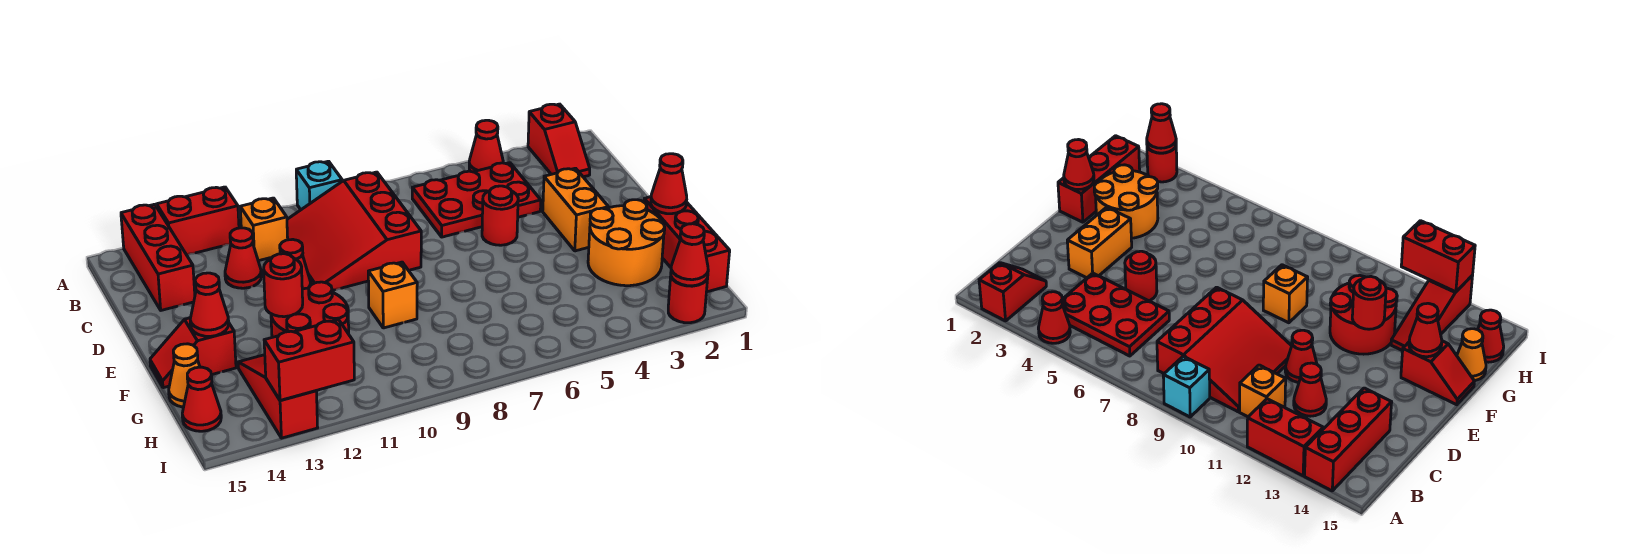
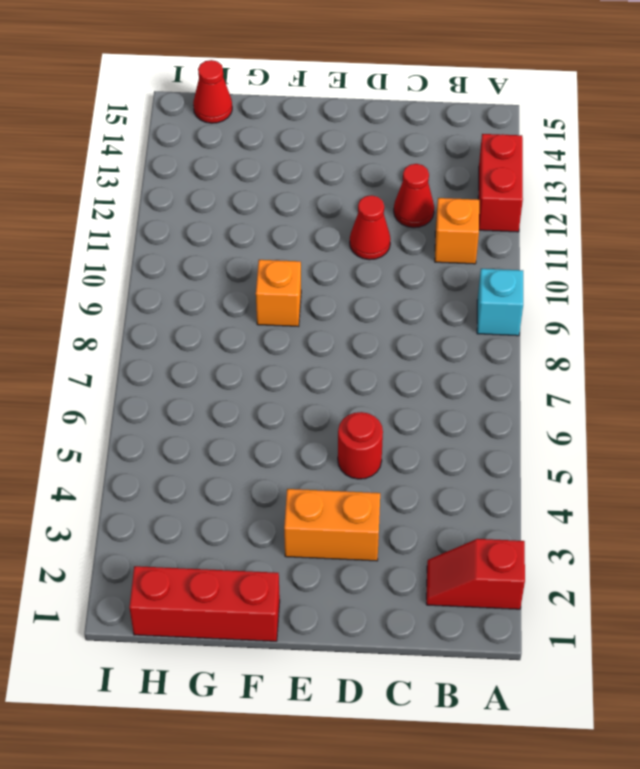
none -> red 1x1 cone [469,120,503,172]
none -> red 1x3 brick [121,204,195,310]
none -> red 2x3 plate [412,163,541,237]

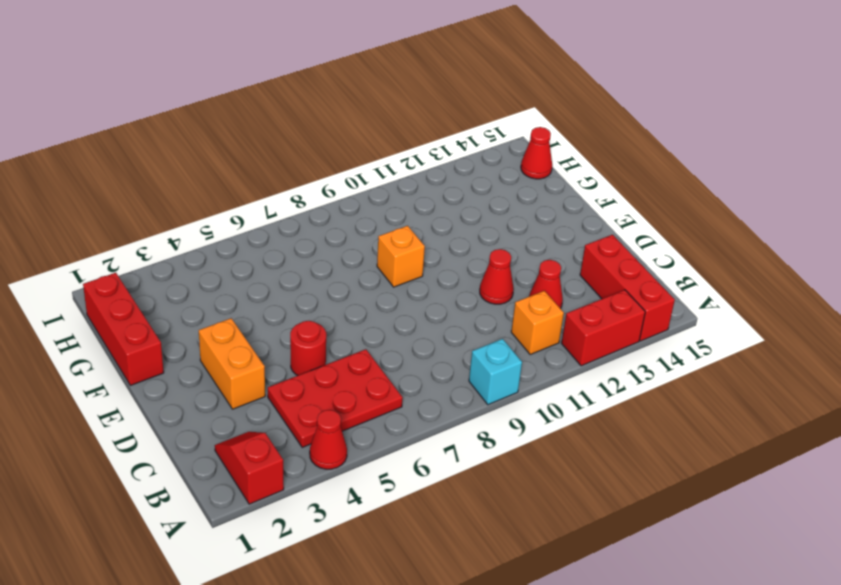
none -> red 3x3 slope [287,172,421,291]
none -> orange 2x2 round brick [588,200,665,286]
none -> red 2x2 round brick [271,282,349,337]

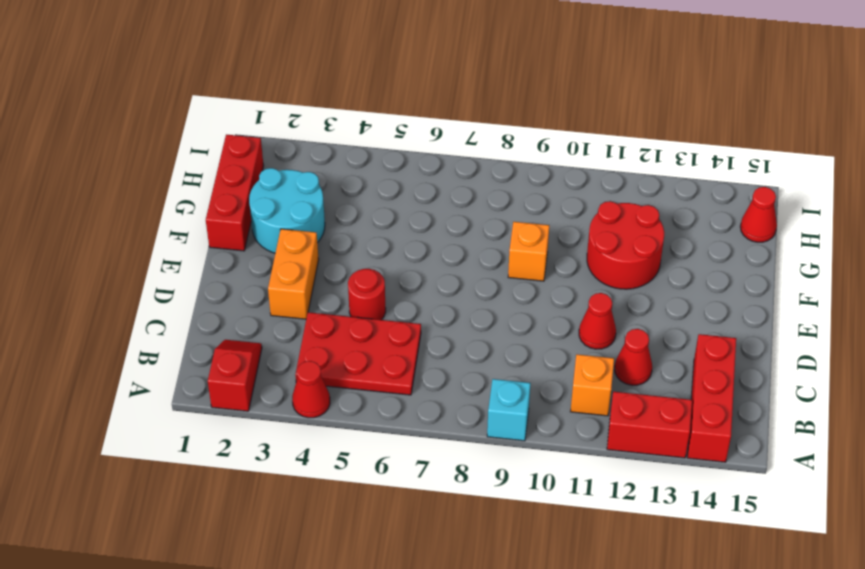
cyan 2x2 round brick [249,168,325,253] -> orange 2x2 round brick [588,200,665,286]
none -> red 3x3 slope [287,172,421,291]
none -> red 1x2 slope [150,318,236,388]
none -> red 1x3 slope [238,355,318,438]

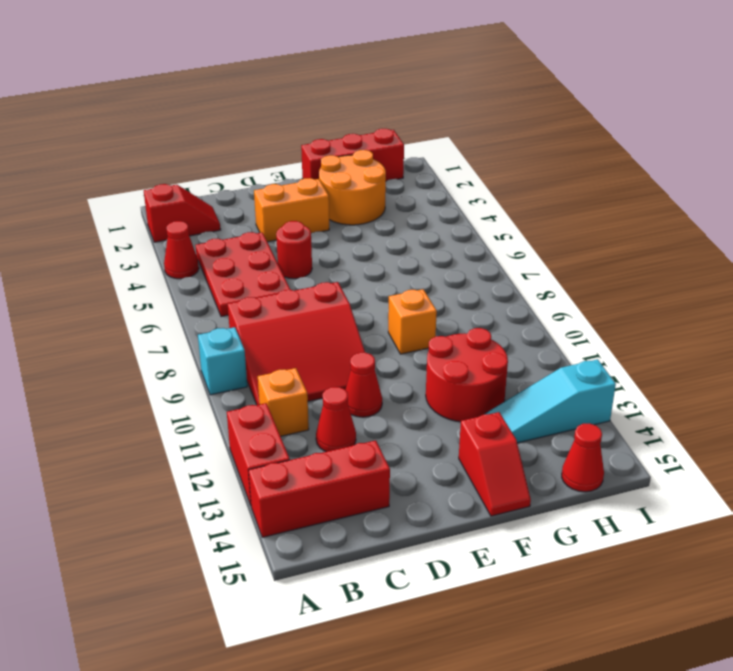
cyan 1x3 slope [485,359,616,443] -> red 1x3 slope [238,355,318,438]
none -> orange 1x1 cone [169,344,200,407]
none -> red 1x1 round brick [668,277,708,323]
none -> red 1x1 cone [651,154,687,214]

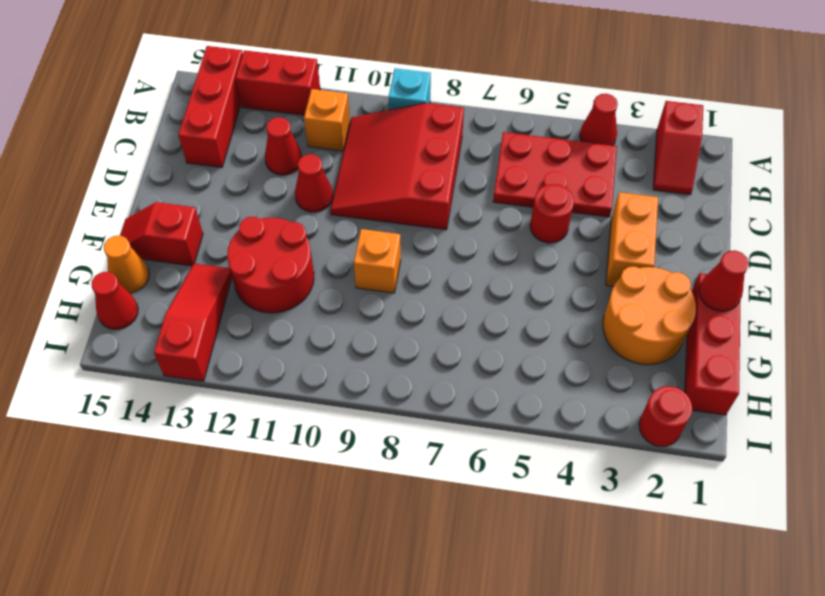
none -> red 1x1 round brick [264,254,303,317]
none -> red 1x1 cone [190,273,229,336]
none -> red 1x1 cone [671,224,708,286]

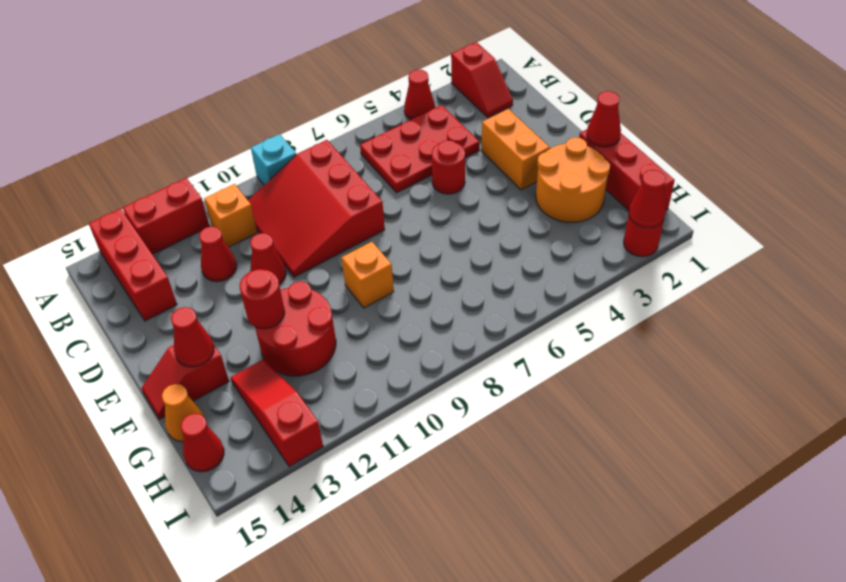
none -> red 1x2 brick [264,320,354,401]

